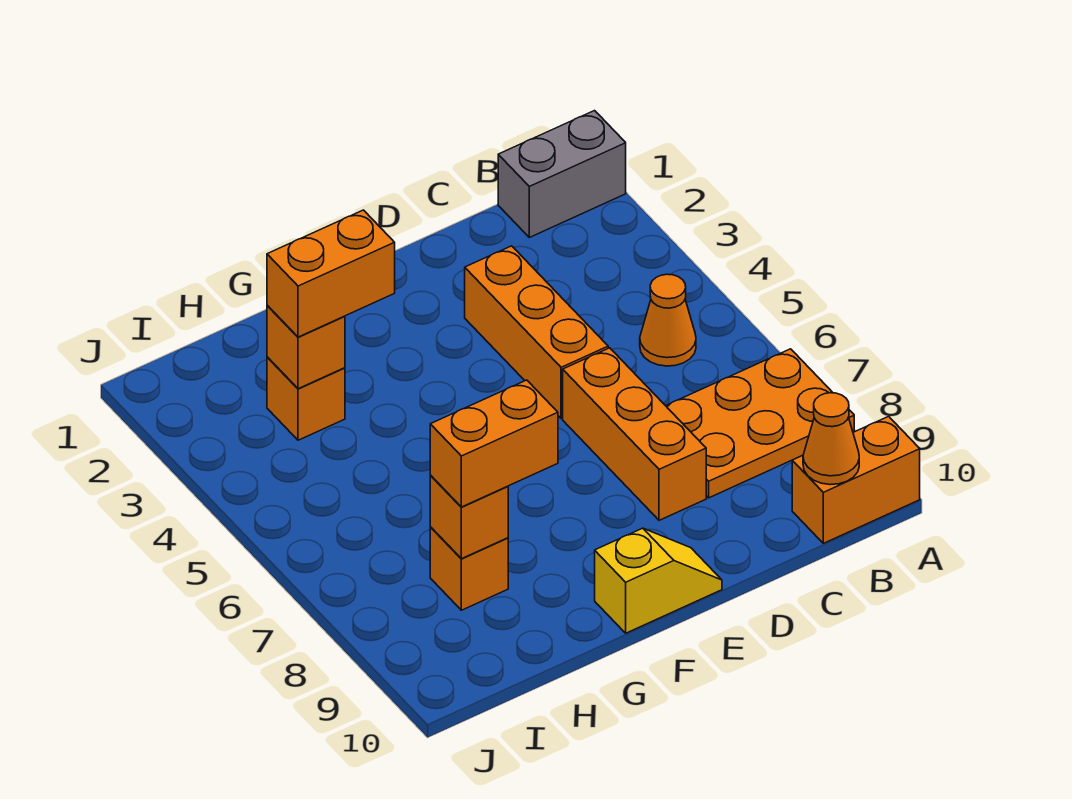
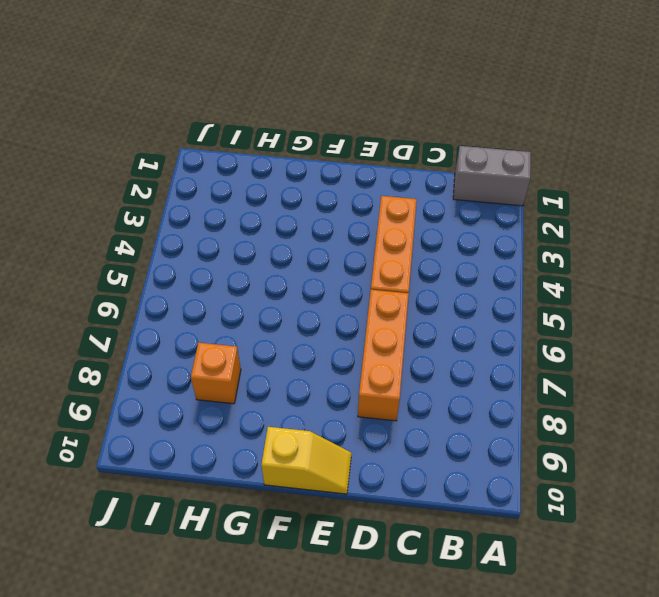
none -> orange 2x3 plate [666,349,854,498]
none -> orange 1x2 brick [792,416,920,543]
none -> orange 1x1 cone [640,274,696,366]

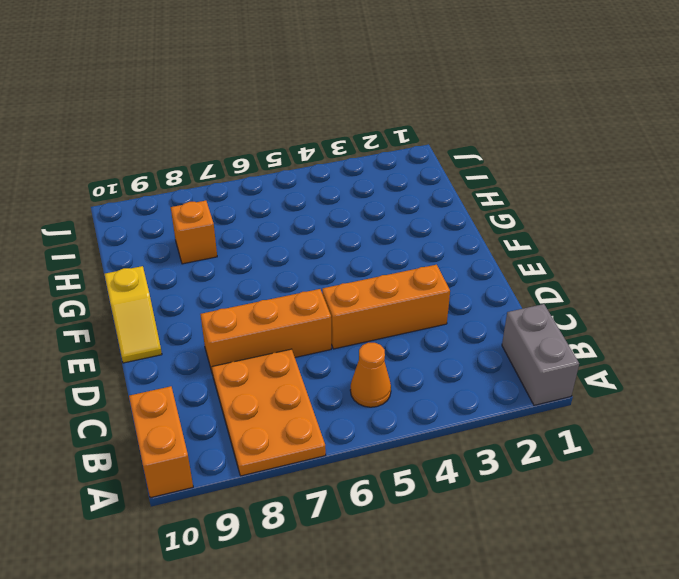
none -> orange 1x1 brick [267,357,345,440]
none -> orange 1x1 cone [803,393,859,485]
none -> orange 1x1 brick [267,305,345,389]

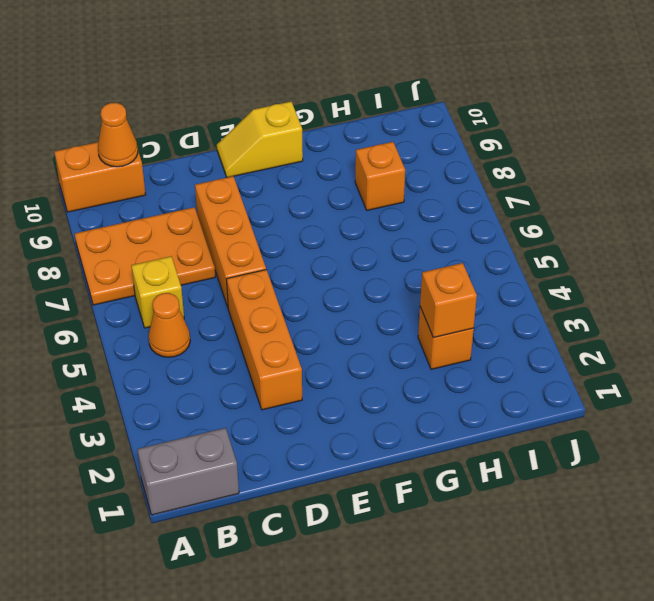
yellow 1x1 brick [131,256,184,328] -> none
none -> orange 1x1 brick [430,476,508,559]
none -> orange 1x2 brick [267,210,395,337]
none -> orange 1x2 brick [430,380,558,507]

